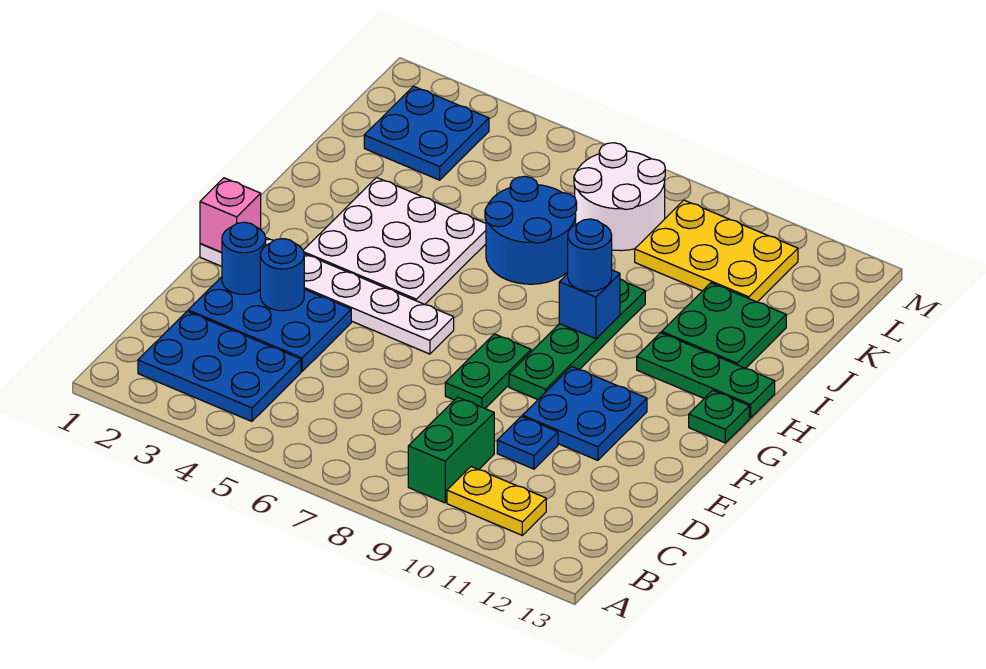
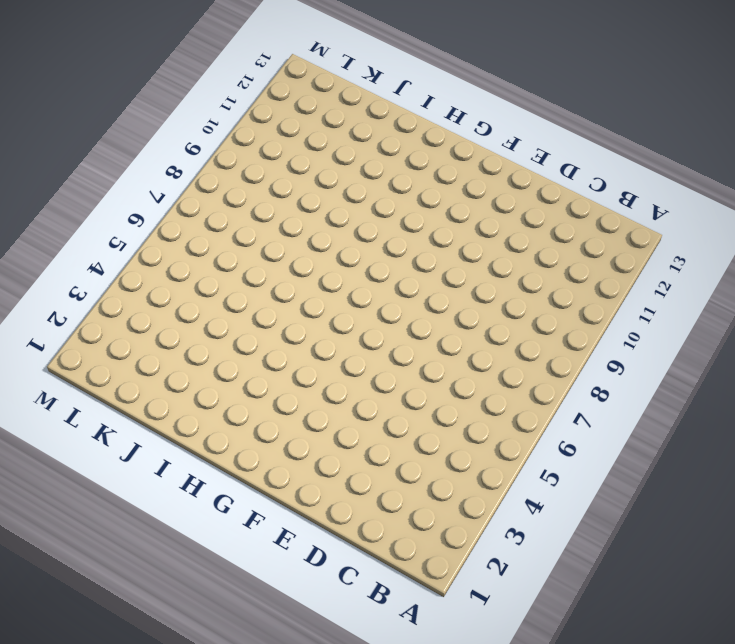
none -> blue 2x3 plate [138,311,301,421]
none -> green 1x2 brick [408,397,494,503]
none -> yellow 1x2 plate [447,467,546,535]

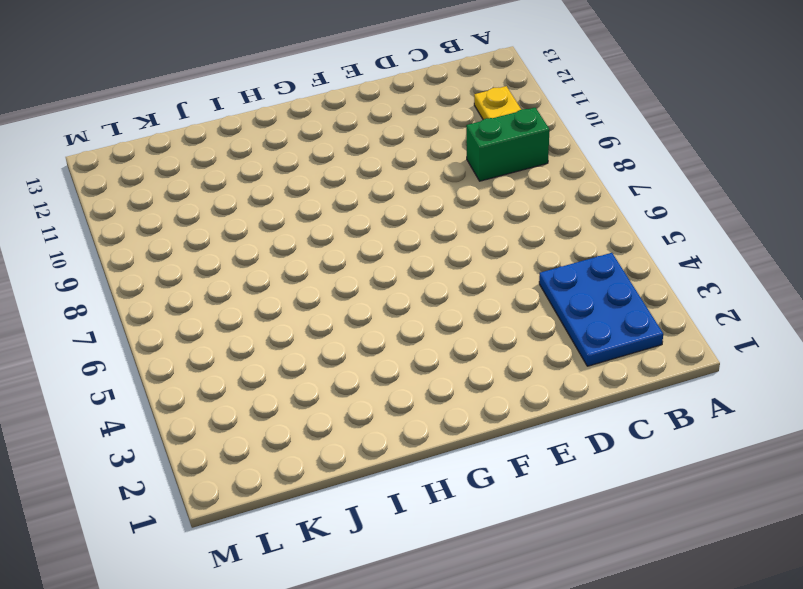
none -> blue 2x3 plate [188,277,351,371]
none -> blue 1x1 plate [497,416,558,469]
none -> green 1x2 plate [445,334,531,408]

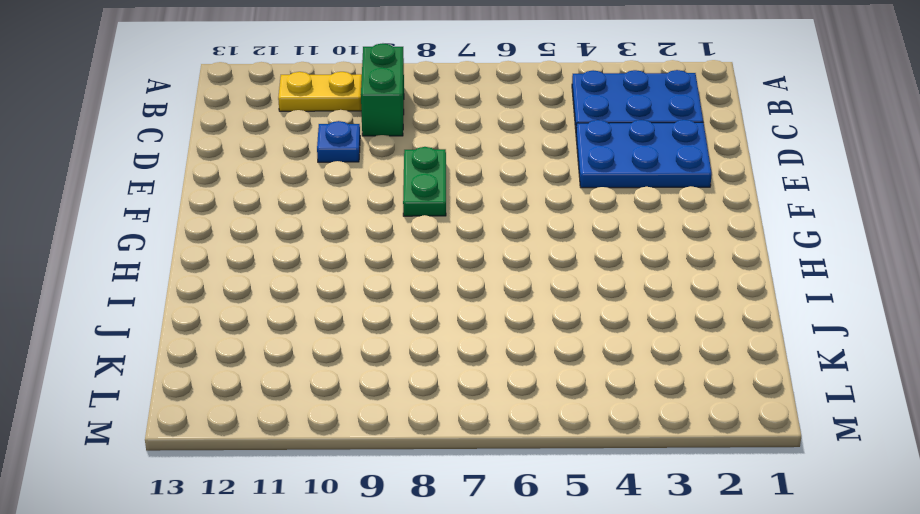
none -> blue 2x2 plate [522,366,647,460]
none -> white 1x6 plate [200,238,454,354]
none -> green 1x4 plate [509,279,645,400]

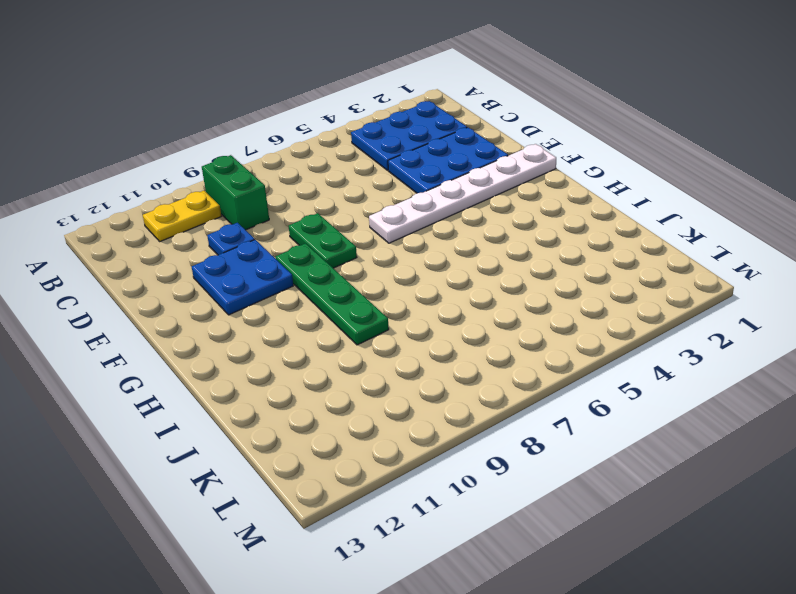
none -> white 3x3 plate [303,178,486,305]
none -> green 1x1 plate [689,390,749,443]
none -> green 1x3 plate [637,333,775,418]

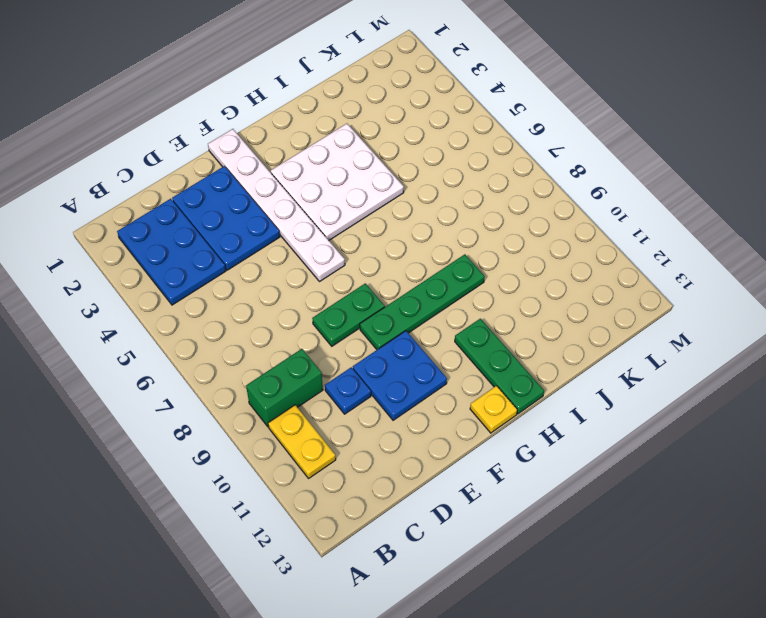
yellow 1x1 plate [470,386,517,433] -> green 1x1 plate [689,390,749,443]
none -> blue 2x2 round brick [485,176,577,284]
none -> green 2x2 plate [662,283,786,368]
none -> blue 2x2 plate [364,86,489,180]

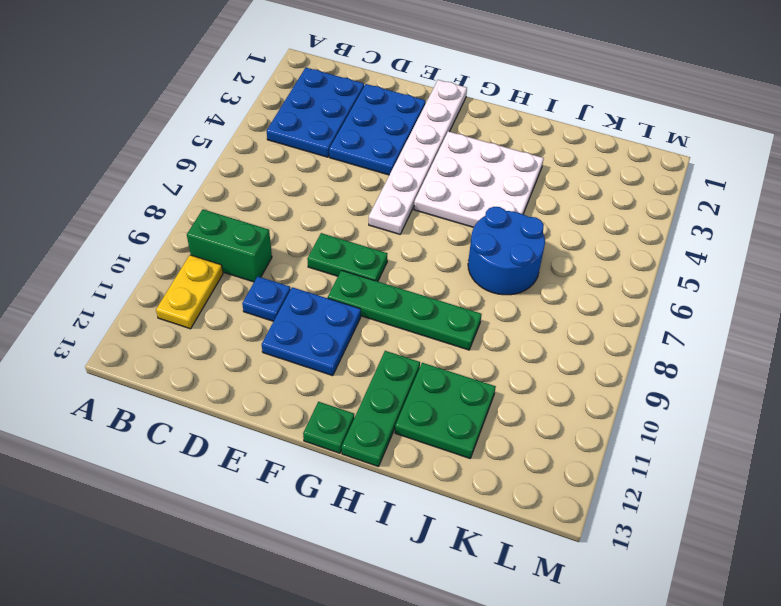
none -> blue 2x2 plate [364,86,489,180]
none -> white 2x2 round brick [574,143,665,251]
none -> yellow 2x3 plate [635,200,798,302]

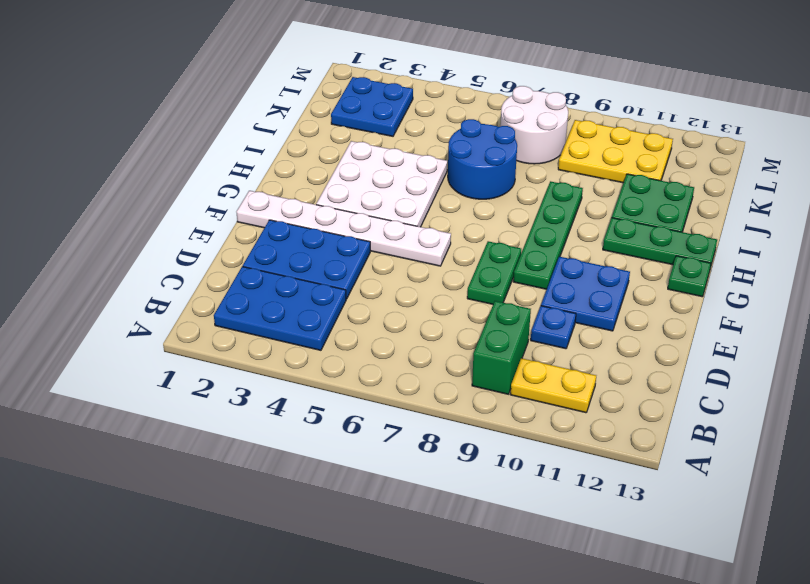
none -> blue 1x1 round brick [222,222,266,295]
none -> blue 1x1 round brick [260,239,304,311]
none -> pink 1x1 brick [200,178,261,252]

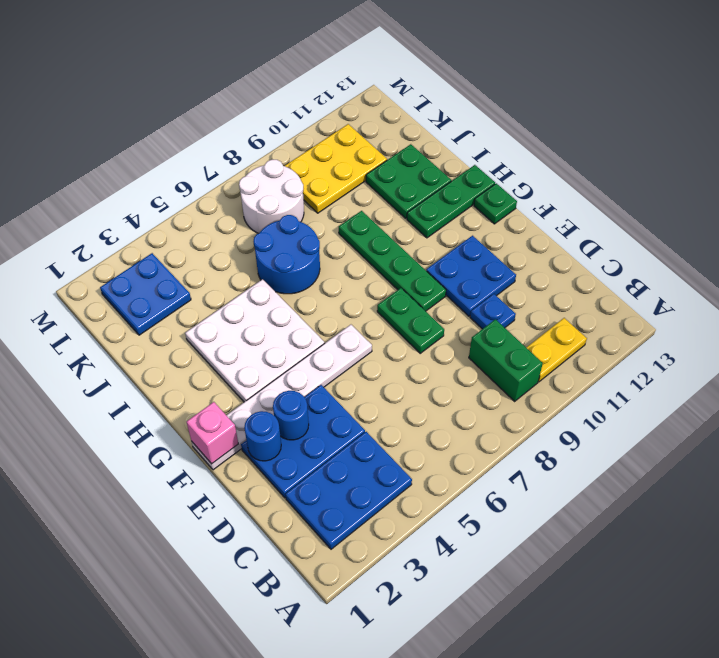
none -> blue 1x1 brick [559,270,620,339]
none -> blue 1x1 round brick [568,219,612,291]

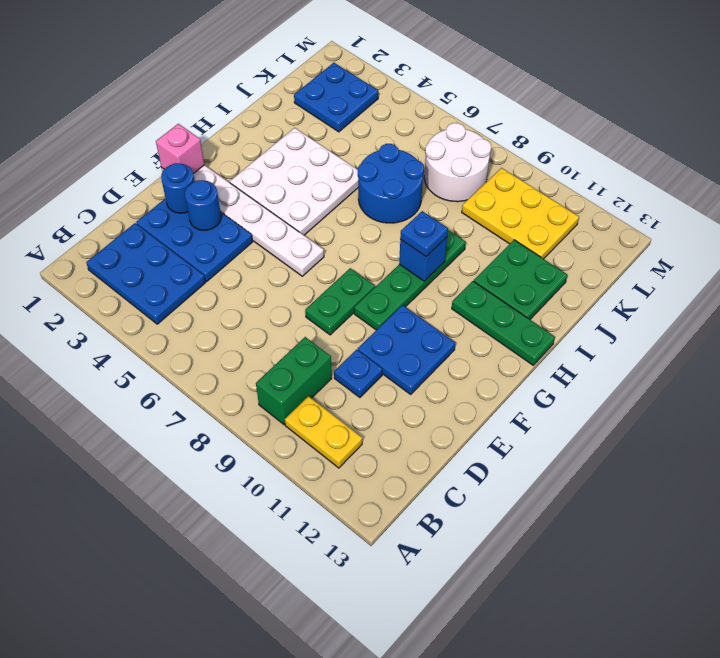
blue 1x1 plate [400,211,448,256] -> blue 1x1 round brick [568,219,612,291]
none -> green 1x1 plate [689,390,749,443]

